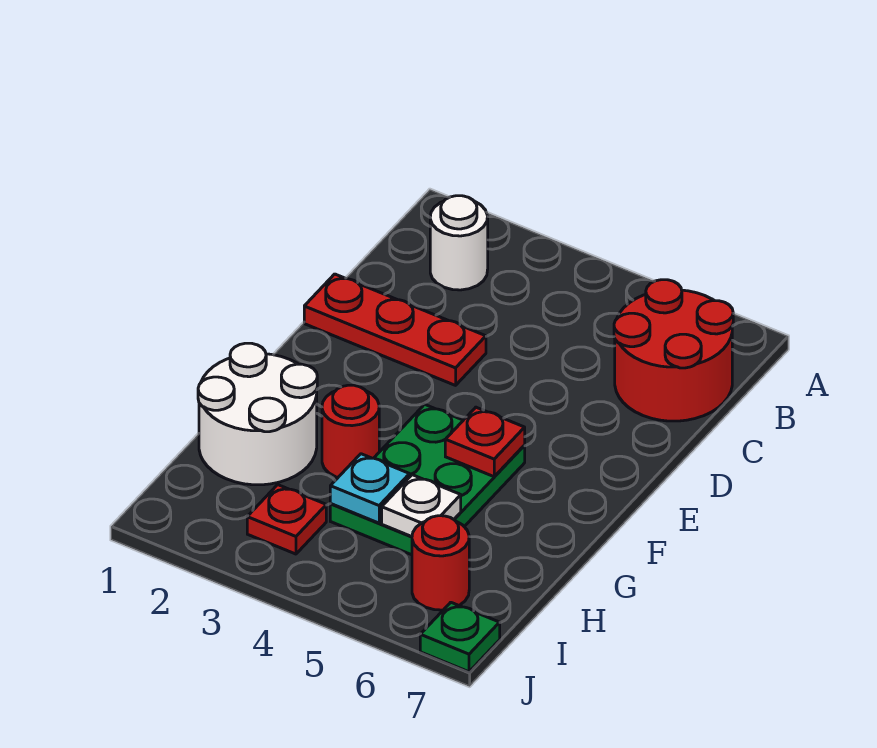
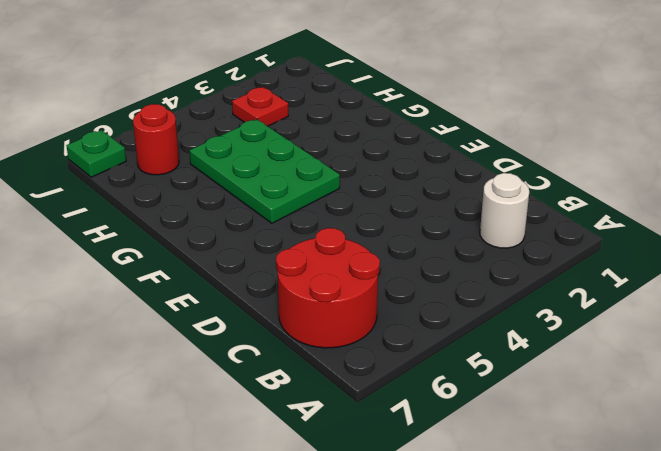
none -> red 1x3 plate [304,274,486,385]
none -> white 2x2 round brick [198,343,317,485]
none -> red 1x1 round brick [322,385,379,477]

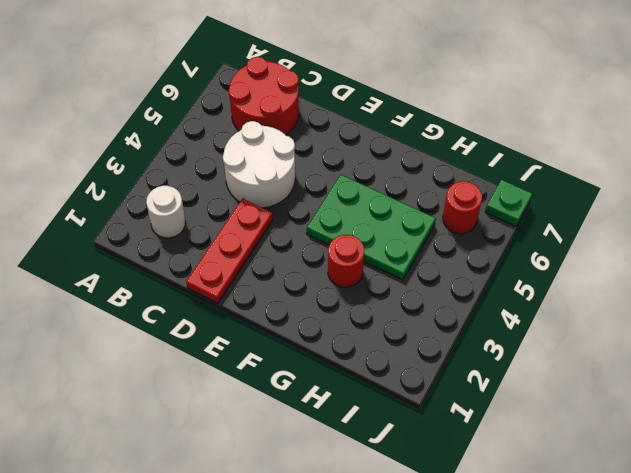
white 2x2 round brick [223,121,295,208] -> white 2x2 round brick moved to [198,343,317,485]
none -> red 1x1 plate [247,485,326,554]
none -> red 1x1 plate [445,407,525,477]
none -> cyan 1x1 plate [330,454,410,523]

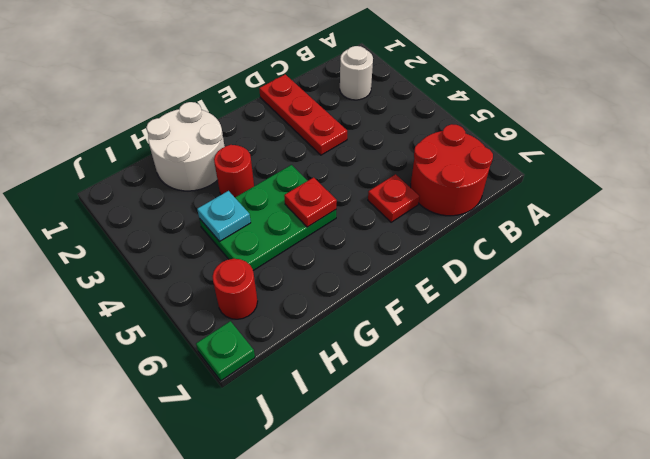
red 1x1 plate [368,174,419,222] -> red 1x1 plate moved to [247,485,326,554]
none -> white 1x1 plate [382,475,461,537]

